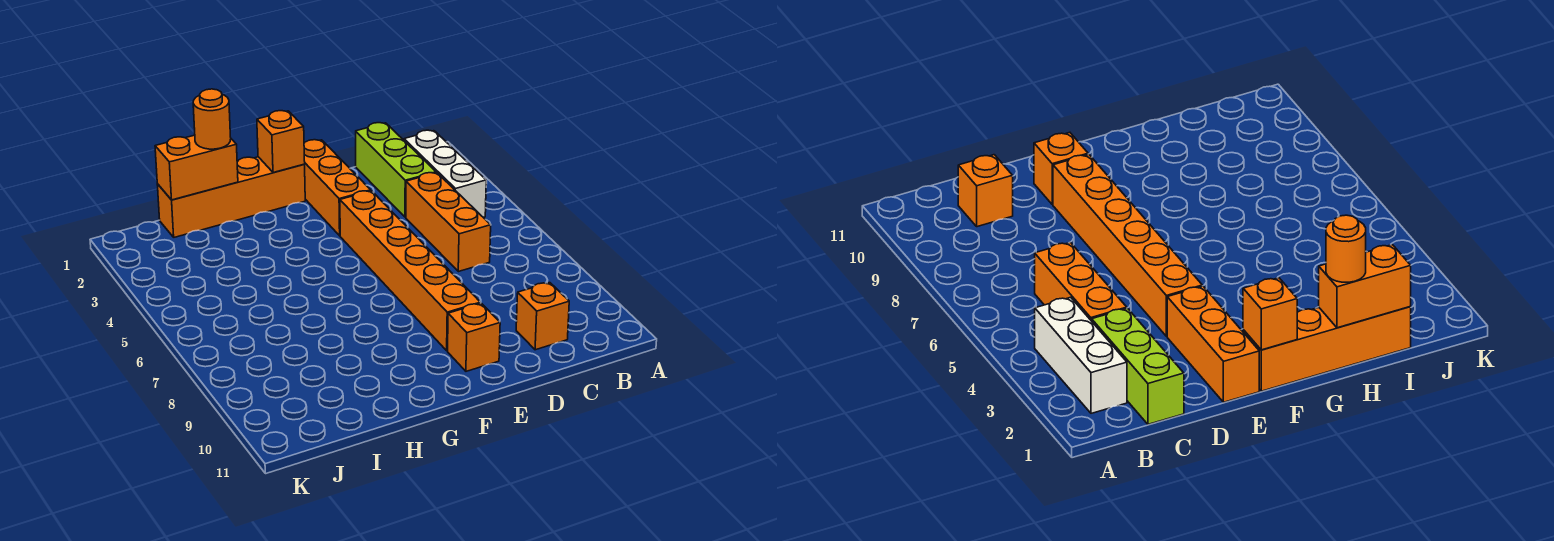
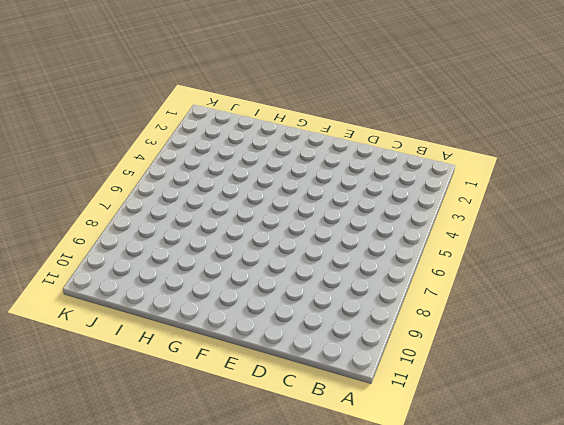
none -> white 1x3 brick [404,130,486,217]
none -> lime 1x3 brick [356,123,436,217]

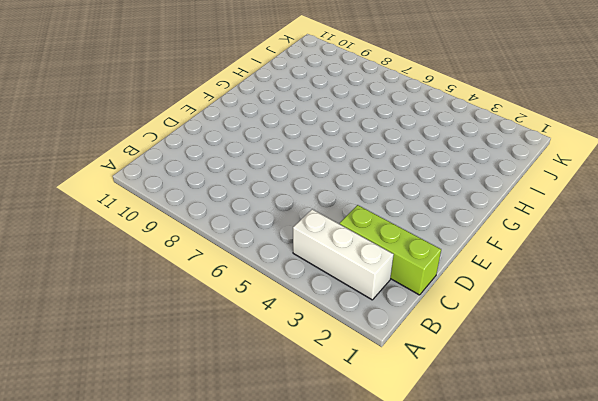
none -> orange 1x3 brick [406,173,491,272]
none -> orange 1x1 brick [516,283,569,350]

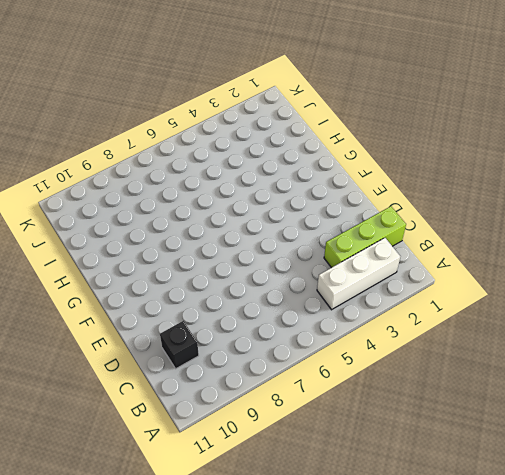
black 1x1 brick [160,321,199,369] -> orange 1x1 brick [516,283,569,350]
none -> orange 1x3 brick [406,173,491,272]
none -> orange 1x3 brick [304,140,371,236]

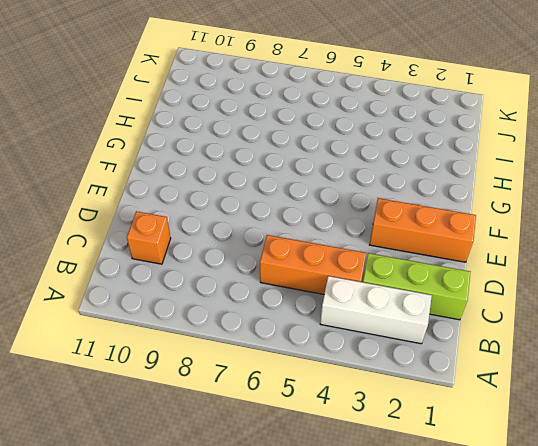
none -> orange 1x6 brick [340,191,480,351]
none -> orange 1x1 brick [448,303,500,371]

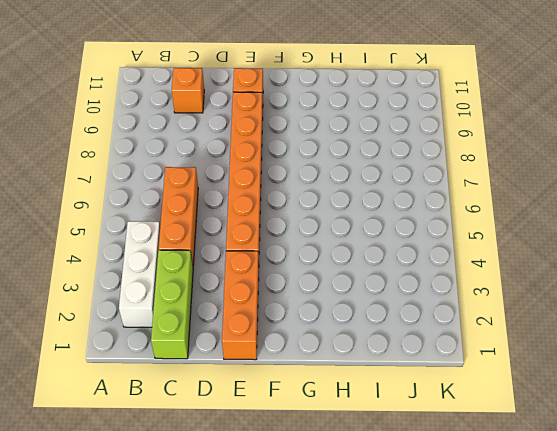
none -> orange 1x4 brick [157,157,305,237]
none -> orange 1x1 brick [257,111,305,173]

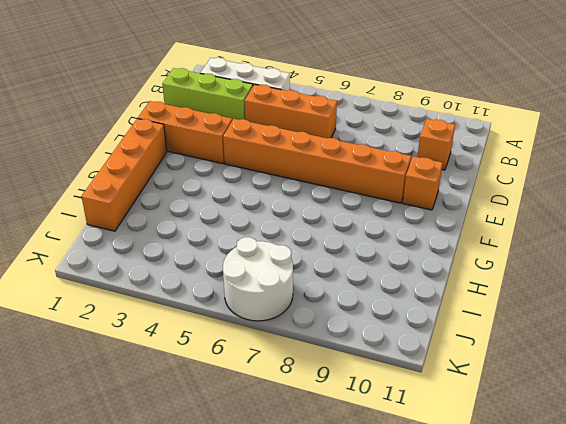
white 2x2 round brick [223,237,293,321] -> none
none -> orange 1x1 brick [257,111,305,173]
none -> orange 1x2 brick [155,135,238,200]

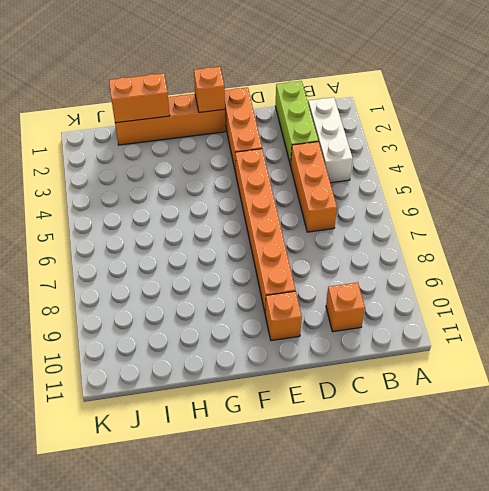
none -> orange 1x1 round brick [193,89,231,149]

